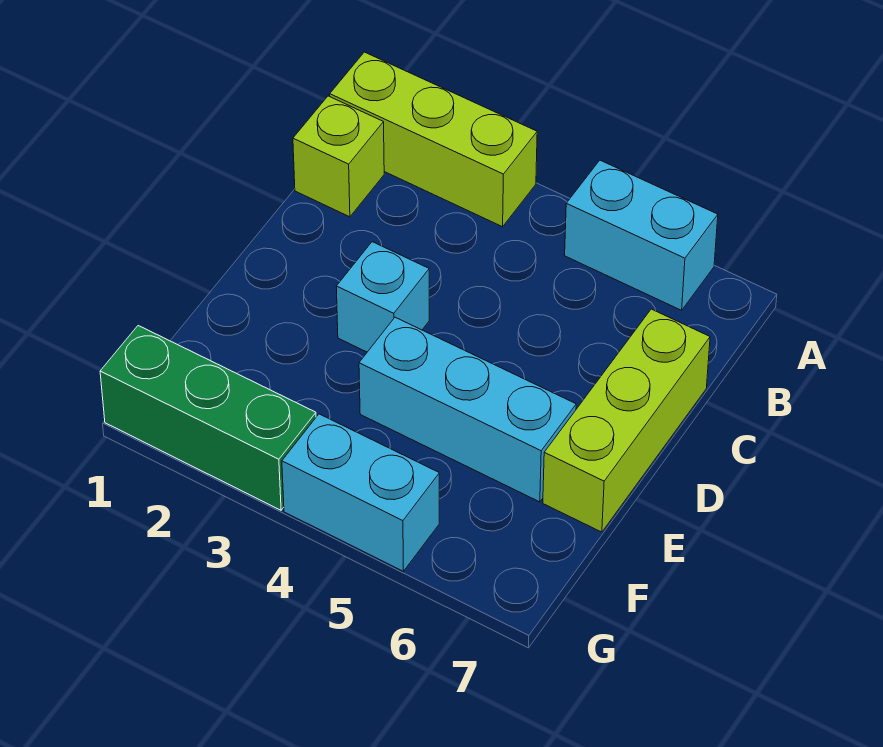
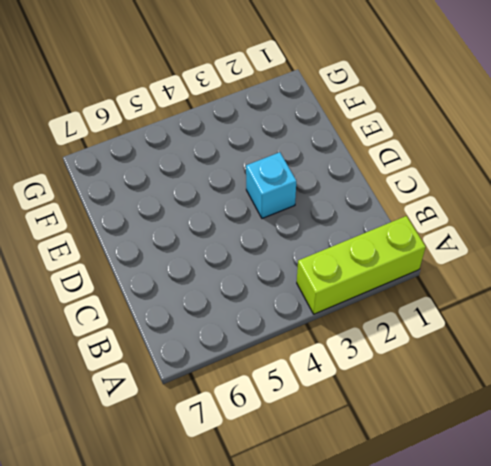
none -> cyan 1x2 brick [565,160,718,310]
none -> lime 1x1 brick [293,96,384,217]

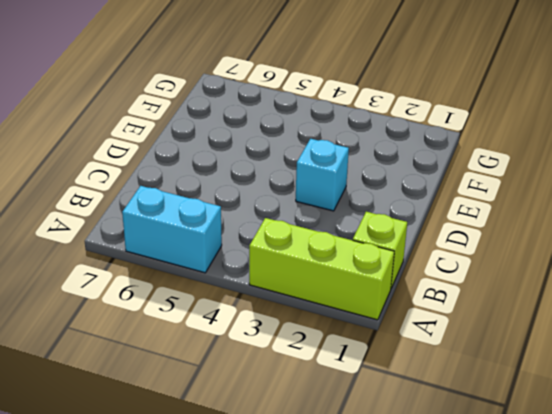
none -> lime 1x3 brick [543,309,710,532]
none -> cyan 1x3 brick [359,317,576,502]

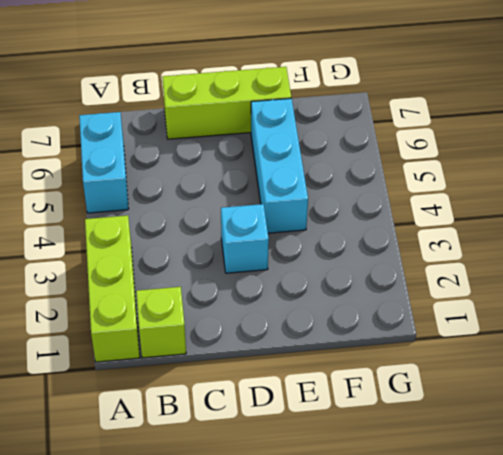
none -> green 1x3 brick [100,326,316,510]
none -> cyan 1x2 brick [282,414,439,571]

